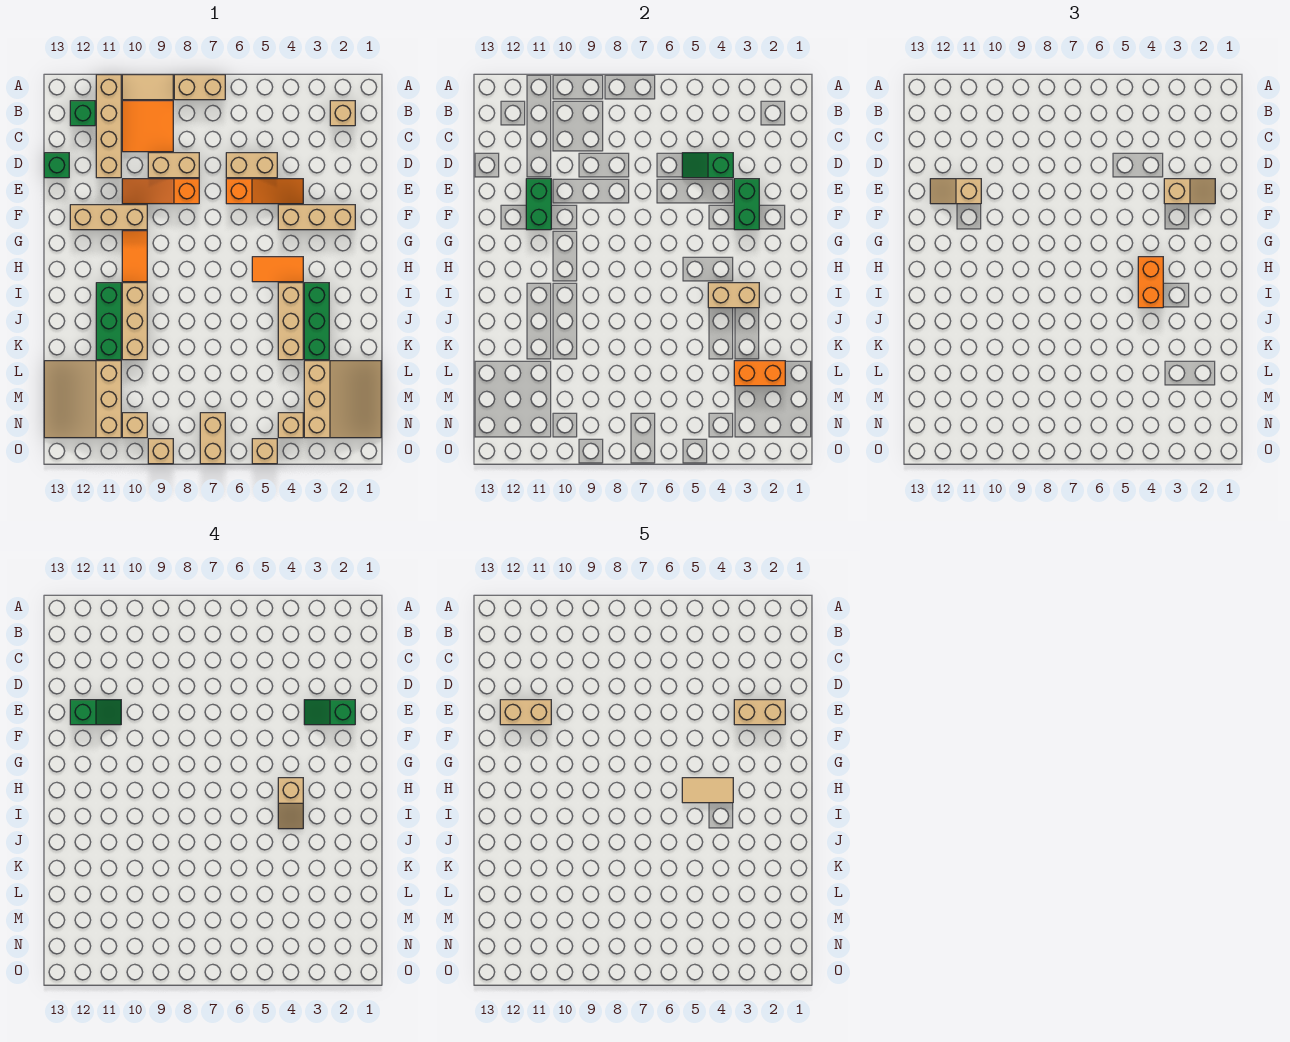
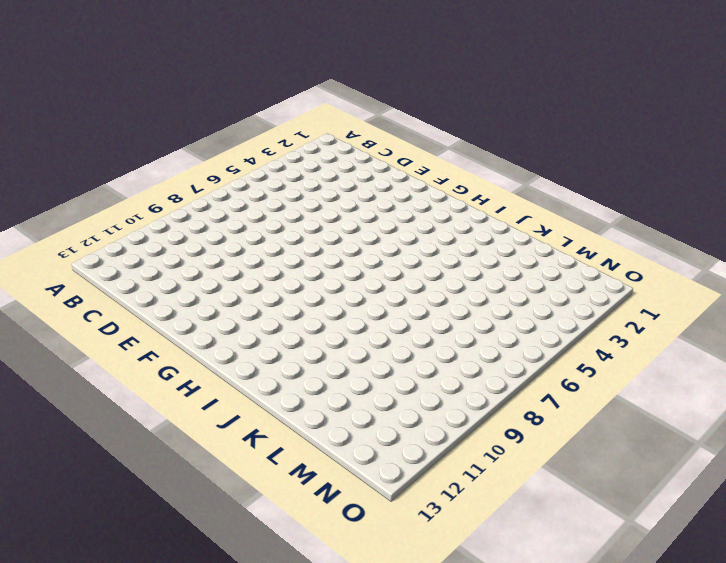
none -> tan 1x2 brick [174,75,225,100]
none -> tan 1x2 tile [122,75,173,100]
none -> tan 1x4 brick [96,75,121,178]
none -> tan 1x1 brick [330,101,355,126]

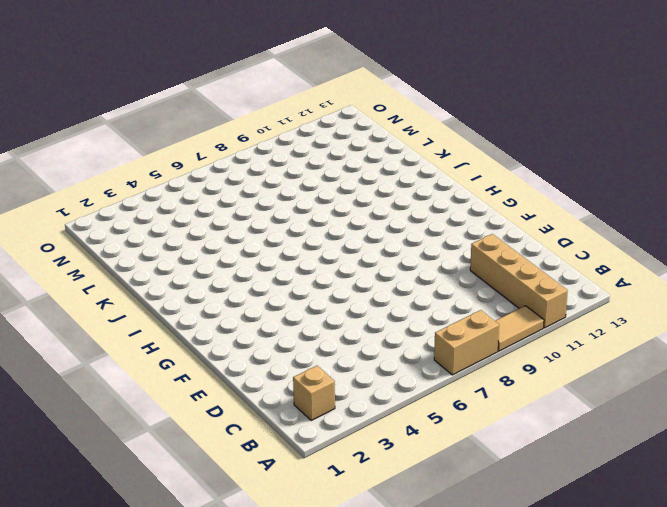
none -> orange 2x2 tile [122,101,173,152]
none -> green 1x1 brick [70,101,95,126]
none -> tan 1x2 brick [226,153,277,178]
none -> tan 1x2 brick [148,153,199,178]

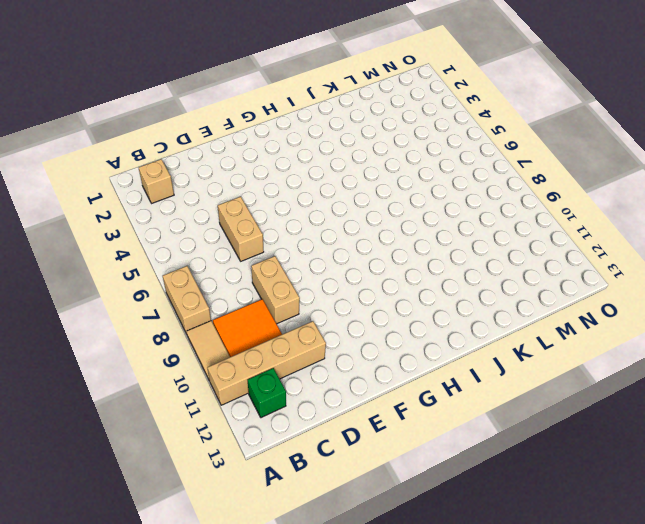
none -> green 1x1 brick [44,153,69,178]
none -> orange 1x3 slope [226,179,303,204]
none -> orange 1x3 slope [122,179,199,204]
none -> tan 1x3 brick [278,205,355,230]

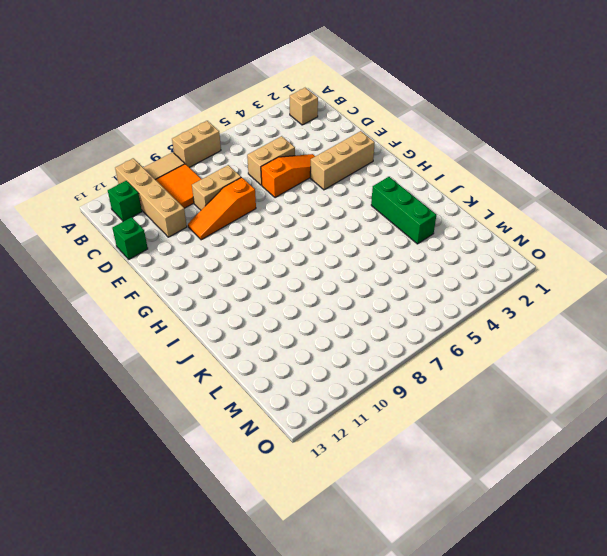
none -> tan 1x3 brick [70,205,147,230]
none -> orange 1x2 tile [122,231,147,282]
none -> orange 1x2 tile [252,257,303,282]
none -> tan 1x3 brick [278,283,303,360]

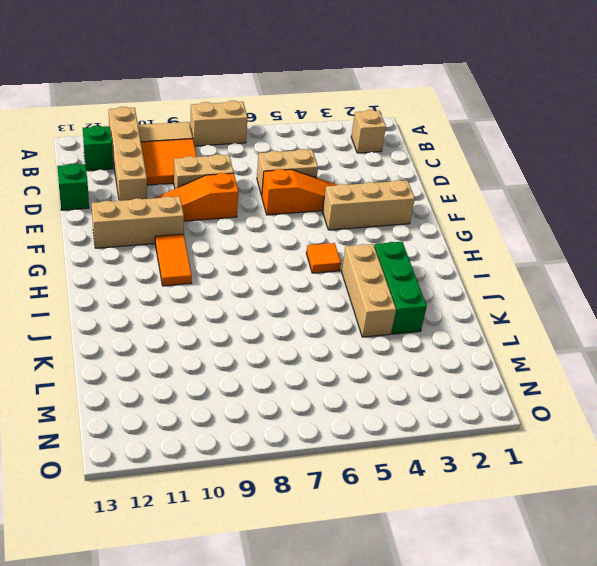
orange 1x1 tile [306,243,341,273] -> orange 1x2 tile [252,257,303,282]
none -> tan 1x3 brick [122,283,147,360]
none -> green 1x3 brick [96,283,121,360]
none -> tan 3x3 slope [304,361,381,438]
none -> tan 3x3 slope [44,361,121,438]

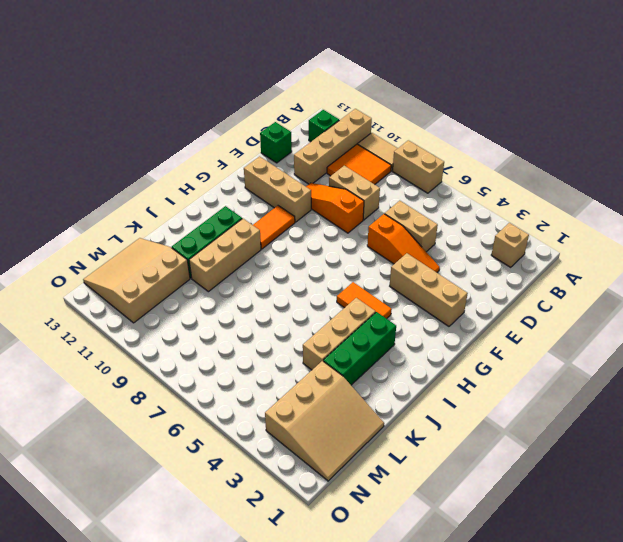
none -> tan 1x1 brick [278,413,303,438]
none -> tan 1x2 brick [200,413,225,464]
none -> tan 1x1 brick [122,413,147,438]
none -> tan 1x1 brick [252,439,277,464]

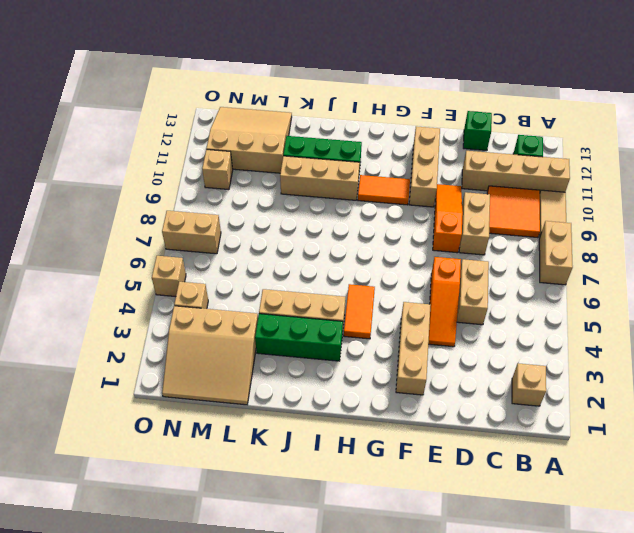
none -> tan 1x1 brick [148,439,173,464]
none -> green 1x2 slope [682,153,733,178]
none -> green 1x2 brick [734,179,759,230]
none -> green 1x2 brick [526,179,551,230]

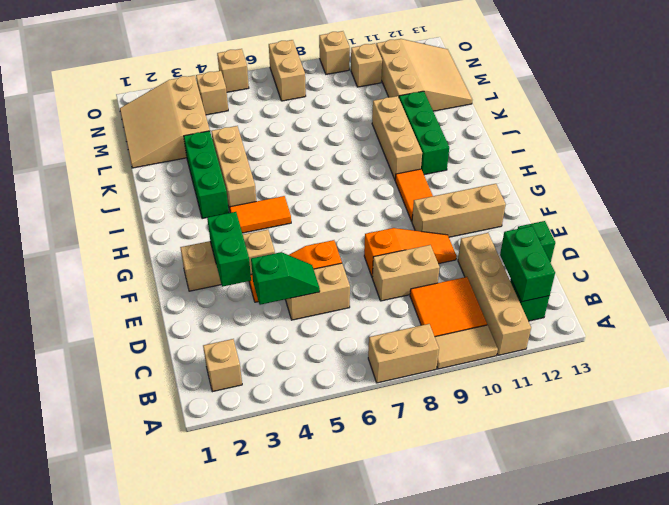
green 1x2 brick [500,226,555,302] -> green 1x2 brick moved to [526,179,551,230]
none -> tan 1x2 brick [708,283,759,308]
none -> orange 1x2 brick [734,361,785,386]
none -> tan 1x2 slope [1164,179,1215,204]
none -> tan 1x2 slope [930,179,981,204]

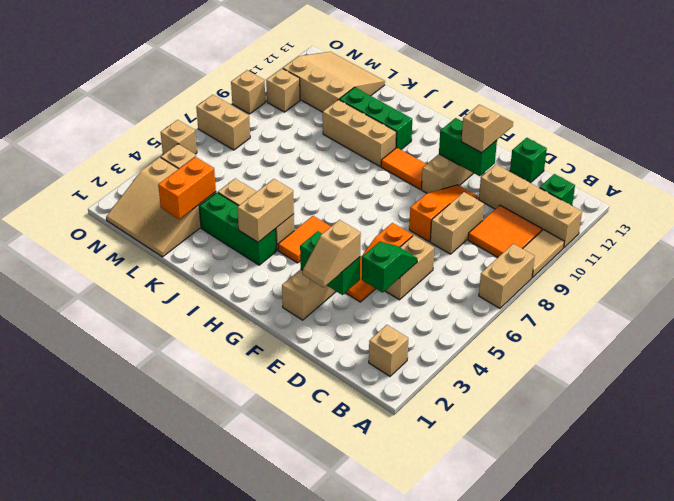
none -> orange 1x2 brick [1138,257,1163,308]
none -> green 1x2 slope [304,700,355,725]
none -> green 1x2 slope [70,700,121,725]
none -> tan 1x2 slope [278,778,303,829]

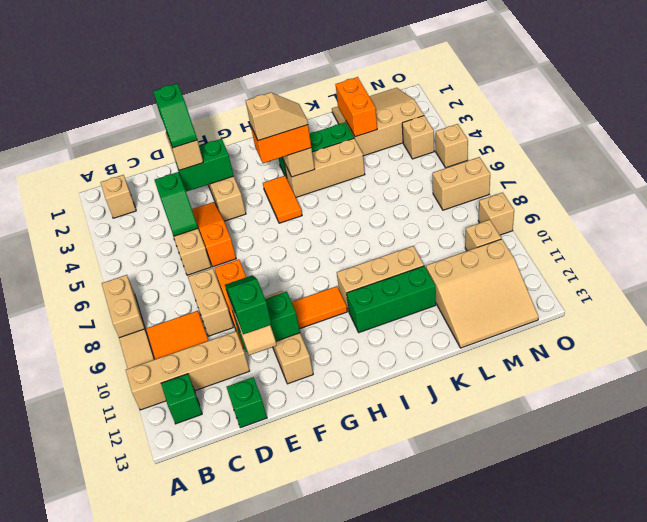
none -> tan 1x2 brick [734,700,785,725]
none -> tan 1x2 brick [500,700,551,725]
none -> tan 1x2 tile [682,778,733,803]

